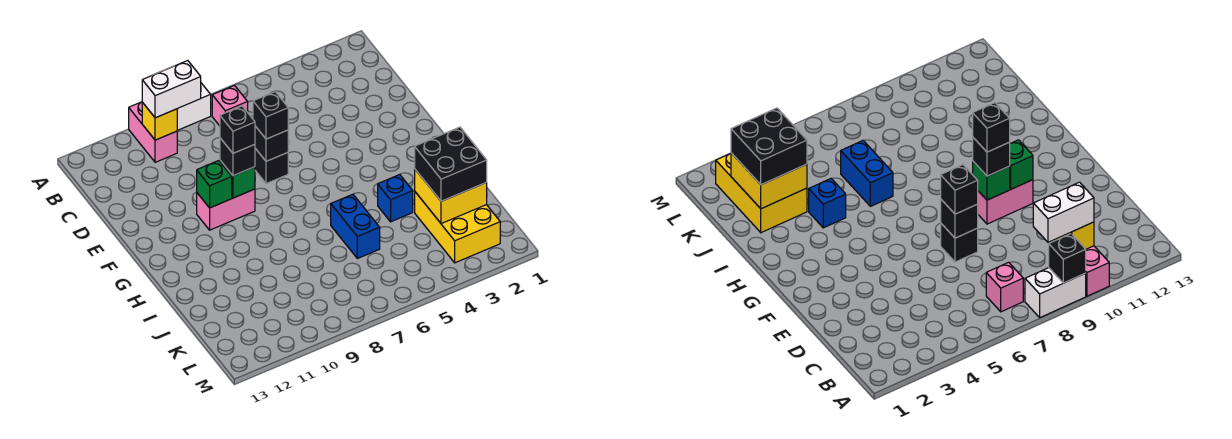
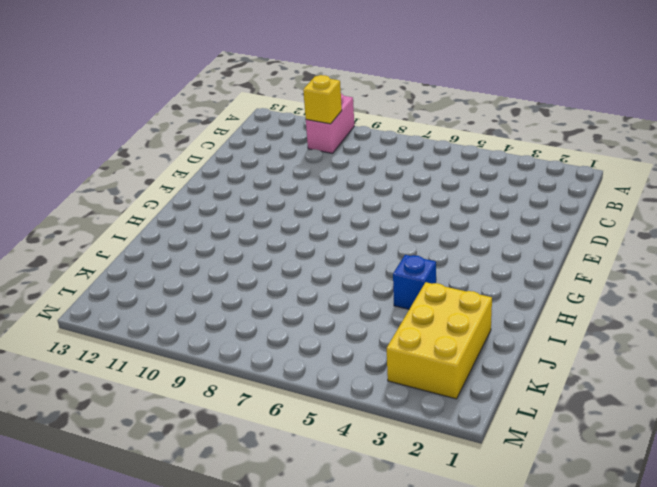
none -> white 1x2 brick [177,83,211,130]
none -> pink 1x1 brick [212,85,248,126]
none -> black 1x1 brick [255,148,288,184]

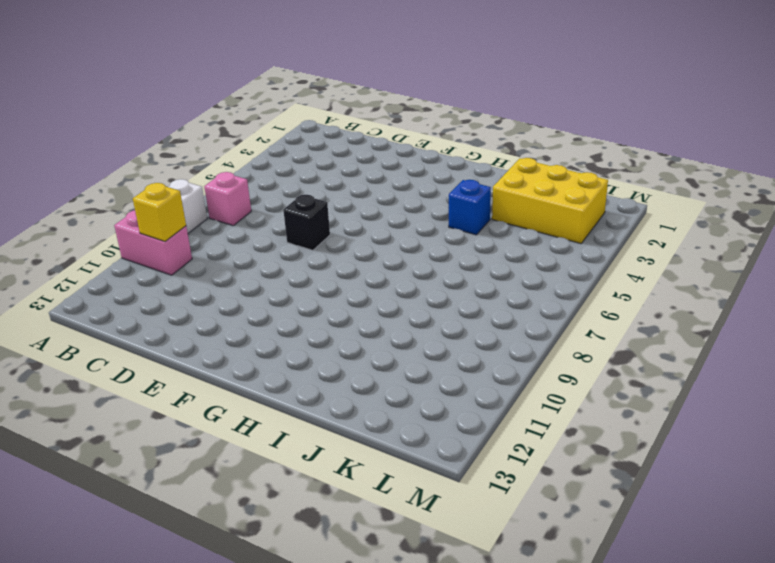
none -> pink 1x2 brick [197,189,255,230]
none -> blue 1x2 brick [331,194,380,259]
none -> black 1x1 brick [1049,234,1086,283]

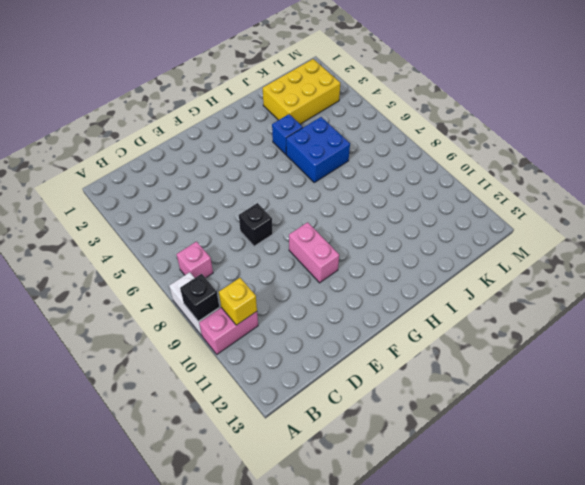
blue 2x2 brick [286,117,350,183] -> blue 1x2 brick [331,194,380,259]
none -> black 1x1 brick [255,126,288,161]
none -> green 1x1 brick [220,160,255,198]
none -> green 1x1 brick [197,161,232,208]

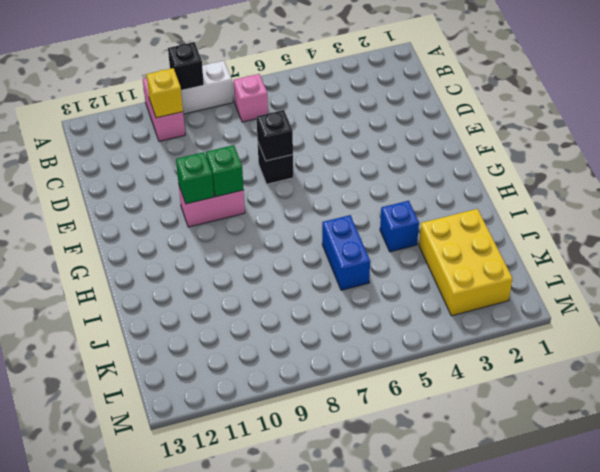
none -> yellow 2x2 brick [415,170,487,224]
none -> white 1x2 brick [142,61,201,118]
none -> black 1x1 brick [253,92,288,139]

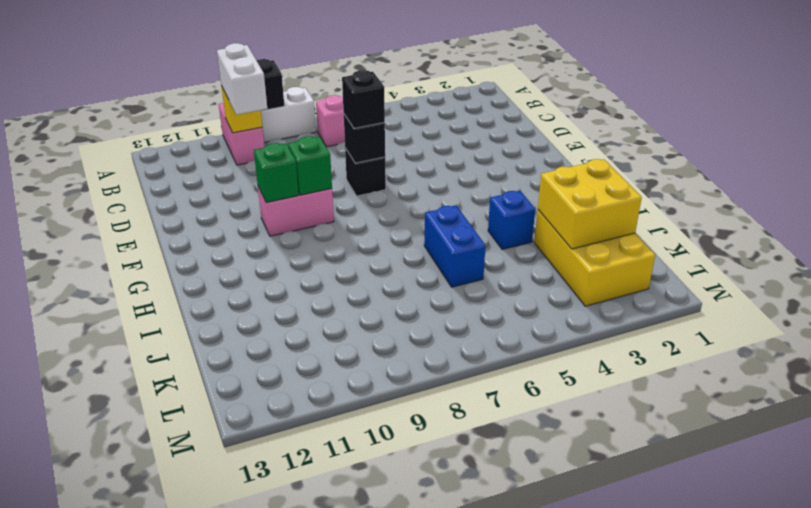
white 1x2 brick [217,43,267,115] -> white 1x2 brick turned to [142,61,201,118]
none -> black 1x1 brick [220,138,255,176]
none -> black 2x2 brick [415,127,487,201]
none -> black 1x1 brick [220,106,255,153]

